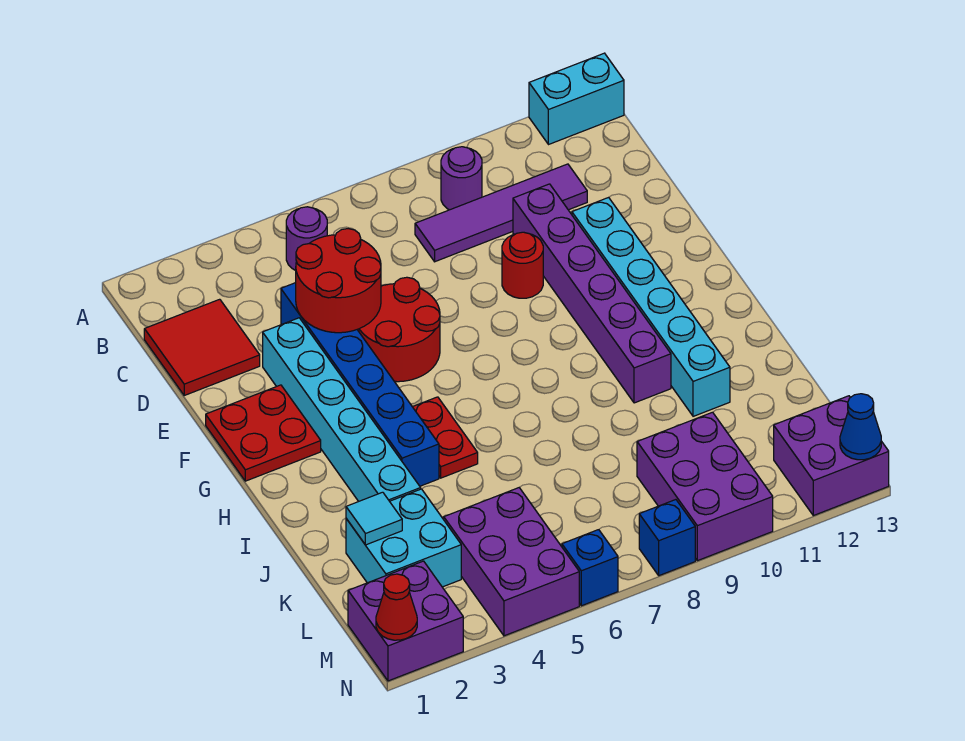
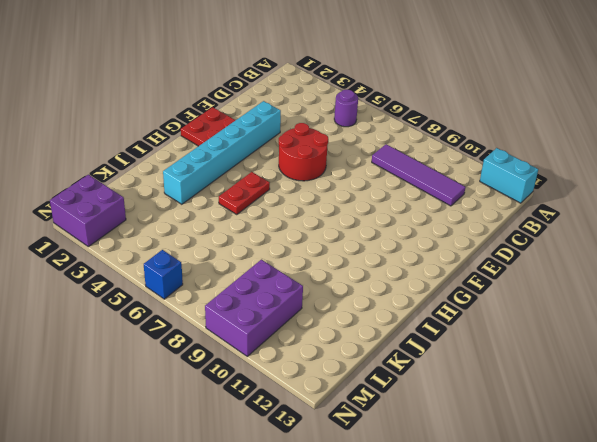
none -> purple 1x1 round brick [441,147,482,210]
none -> red 2x2 tile [144,299,260,395]
none -> blue 1x6 brick [281,283,439,486]

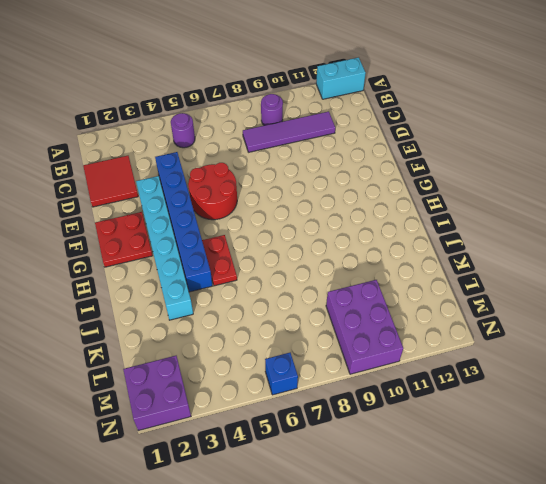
none -> purple 1x6 brick [513,184,671,403]
none -> red 1x1 round brick [502,232,543,298]
none -> cyan 1x6 brick [572,197,730,416]

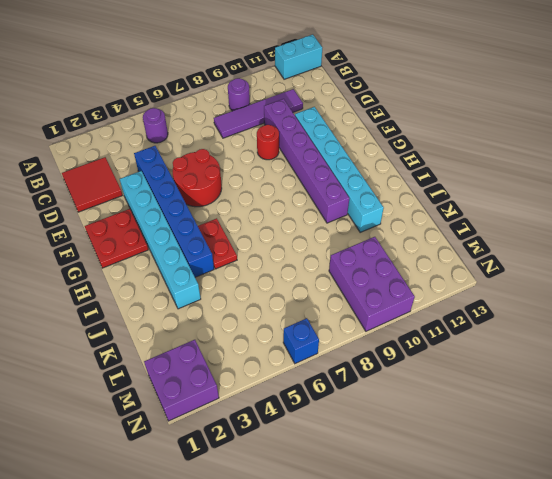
none -> cyan 2x2 brick [346,489,461,587]
none -> purple 2x3 brick [444,488,579,636]
none -> purple 2x2 brick [774,396,889,516]

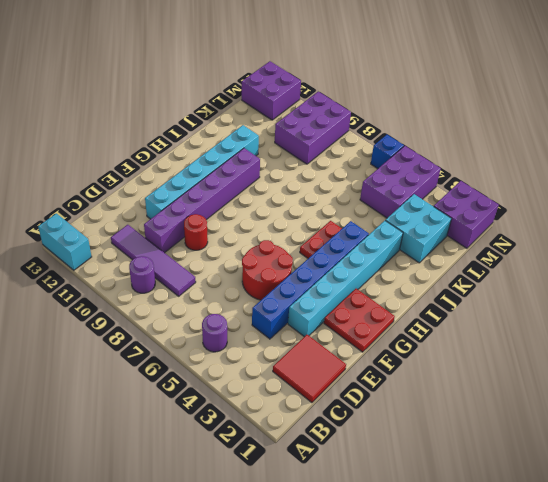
none -> blue 1x1 brick [639,500,695,576]
none -> red 2x2 round brick [296,229,381,333]
none -> cyan 1x1 tile [346,492,402,545]

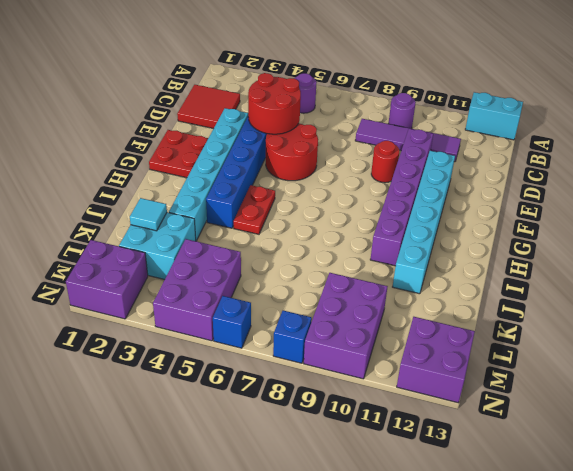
none -> red 1x1 cone [376,574,417,640]
none -> blue 1x1 cone [840,394,881,460]

